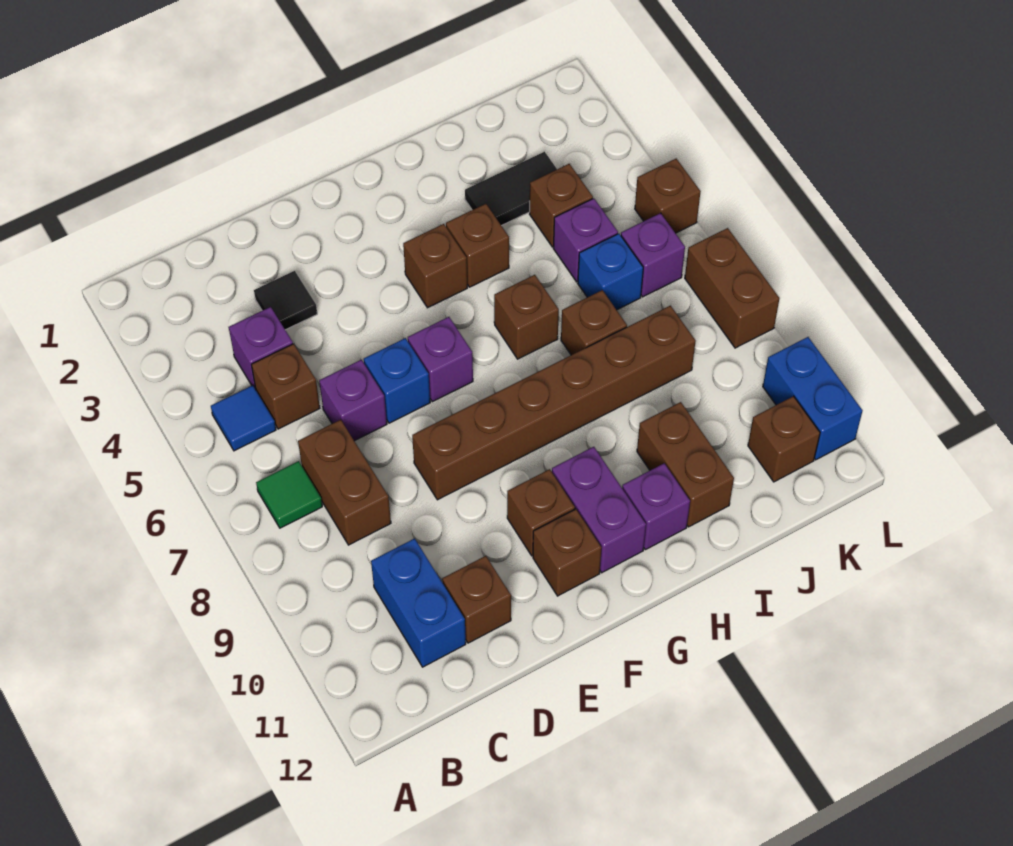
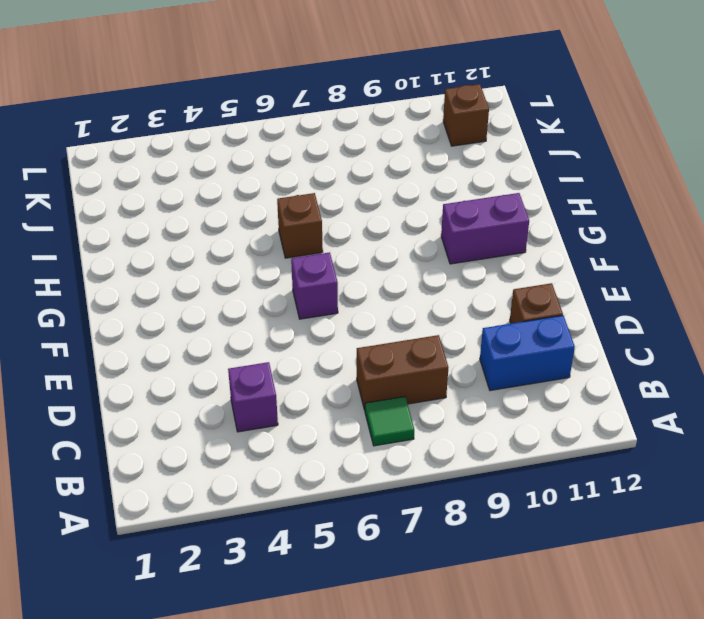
none -> blue 1x1 tile [211,385,276,451]
none -> brown 1x1 brick [251,344,320,429]
none -> black 1x1 tile [254,271,317,330]
none -> purple 1x1 brick [319,360,387,441]

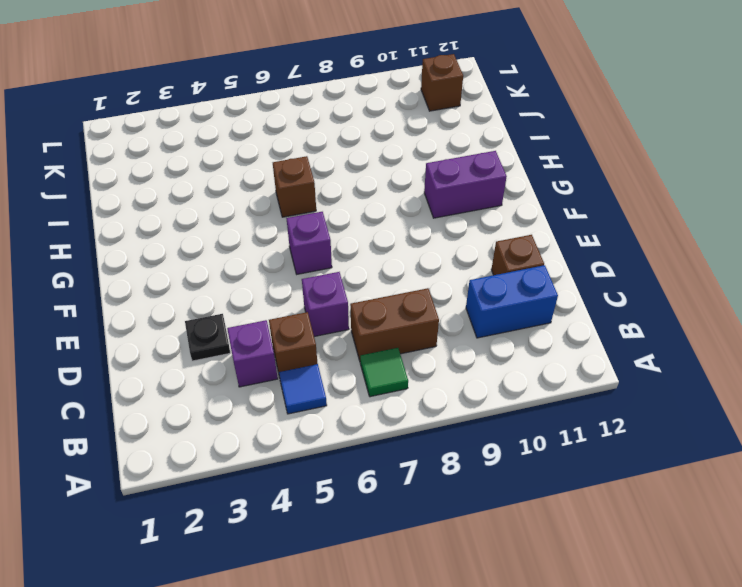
black 1x1 plate [185,314,230,361] -> black 1x1 tile [254,271,317,330]
none -> blue 1x1 brick [364,338,430,423]
none -> brown 1x6 brick [412,306,696,500]
none -> brown 1x1 brick [507,469,575,556]
none -> brown 1x1 brick [533,509,601,596]

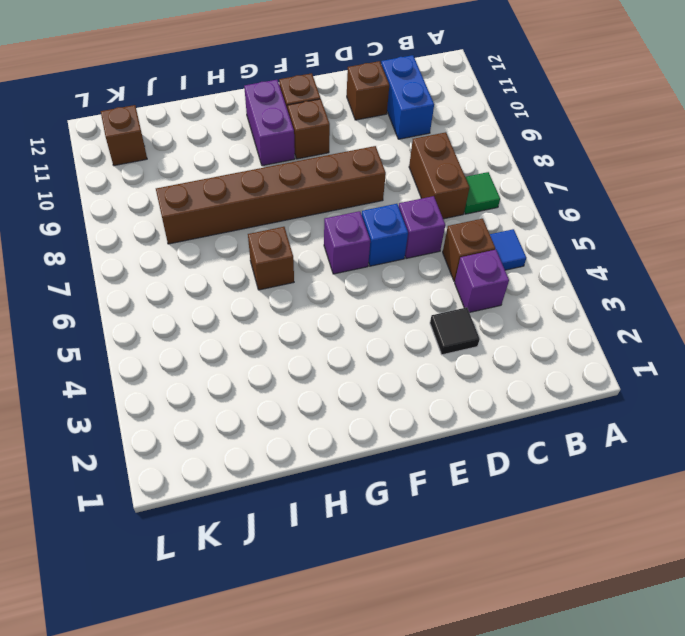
none -> brown 1x1 brick [403,224,467,308]
none -> brown 1x1 brick [446,204,509,287]
none -> purple 1x1 brick [622,463,690,550]
none -> black 1x2 tile [465,152,557,226]

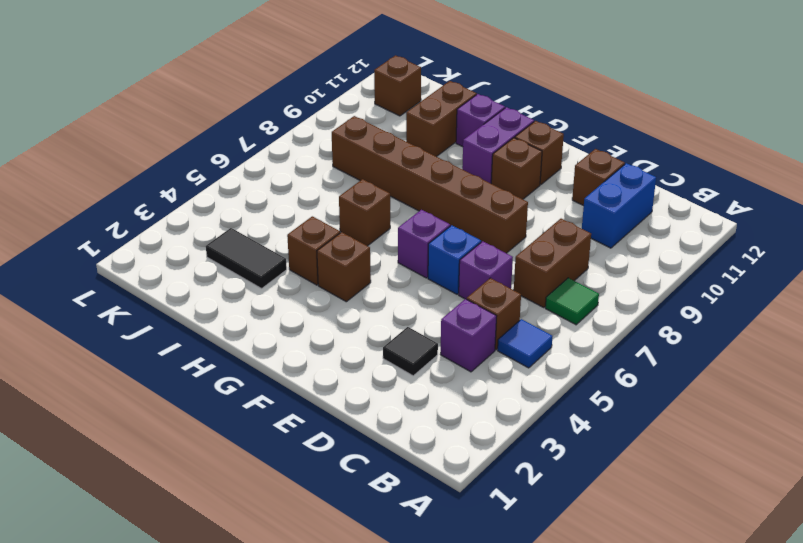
none -> brown 1x1 brick [561,290,627,355]
none -> brown 1x1 brick [530,164,593,247]
none -> purple 1x1 brick [553,198,618,282]
none -> blue 1x1 brick [578,234,643,310]

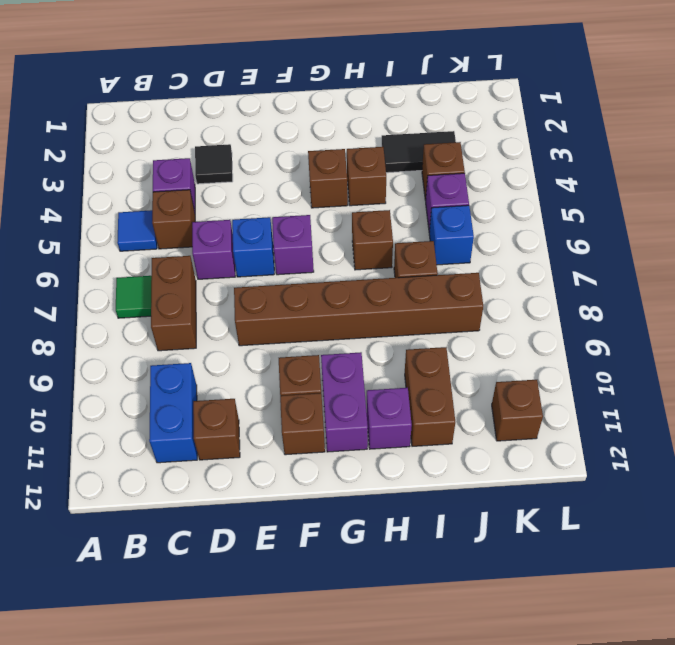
none -> purple 1x1 brick [621,213,685,297]
none -> brown 1x1 brick [635,159,701,233]
none -> brown 1x2 brick [685,228,780,348]
none -> blue 1x2 brick [763,337,862,460]

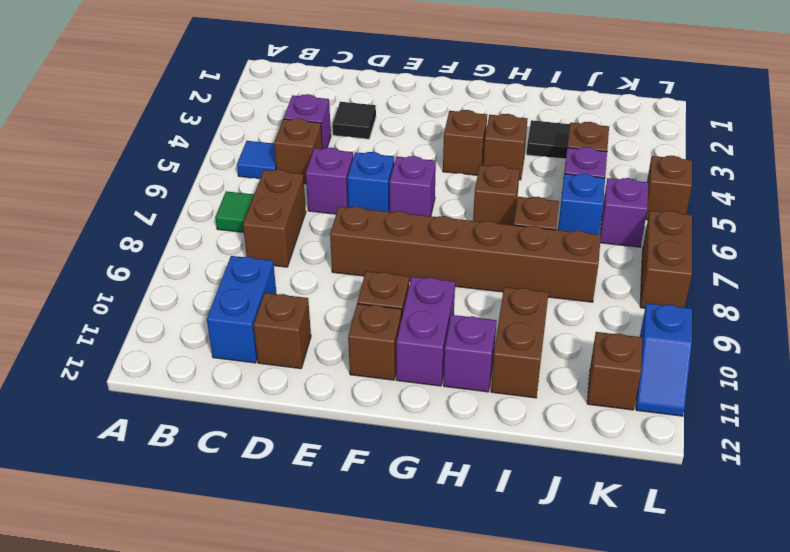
blue 1x2 slope [636,303,692,416] -> blue 1x2 brick [763,337,862,460]

